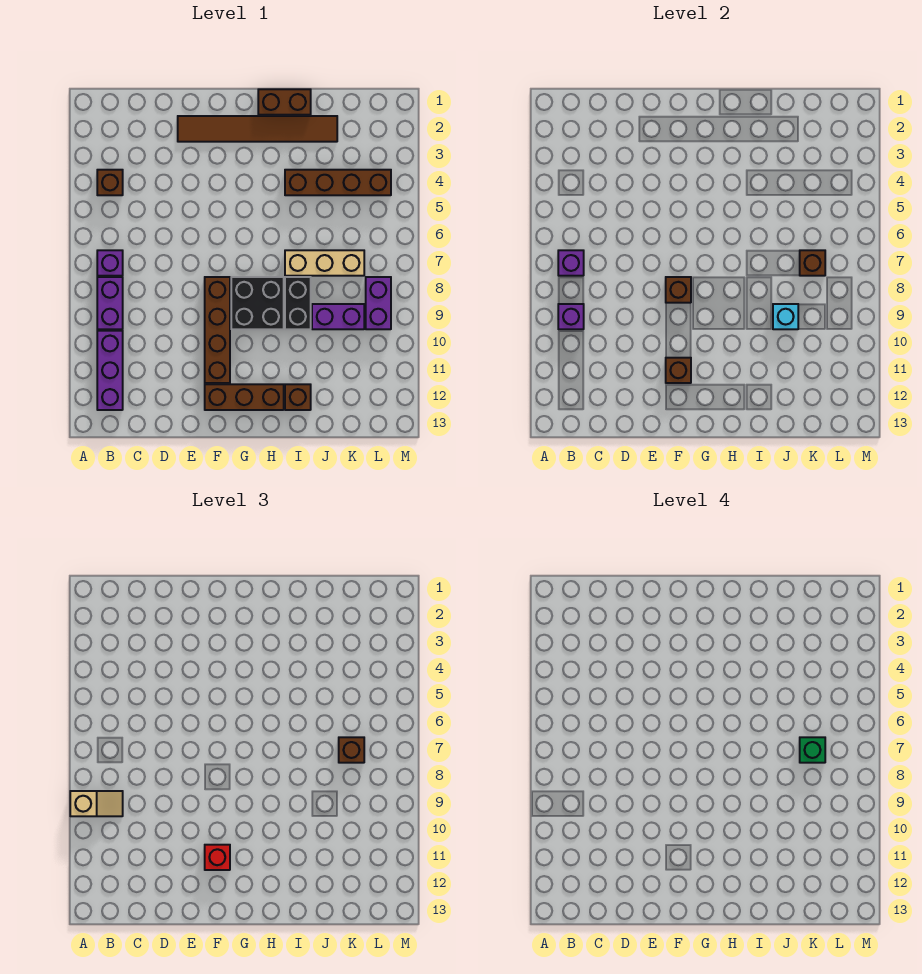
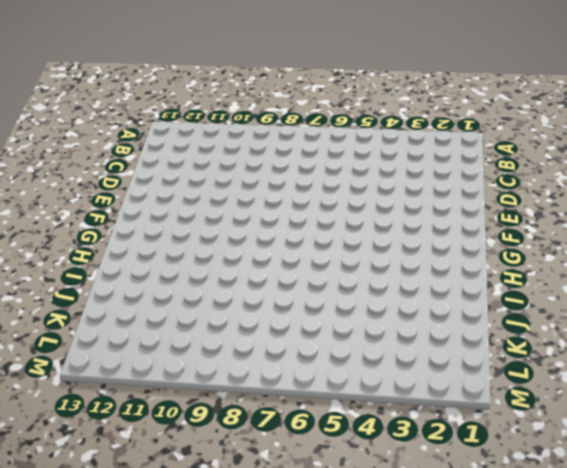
none -> brown 1x1 brick [97,170,123,195]
none -> purple 1x1 brick [97,250,123,276]
none -> purple 1x2 brick [97,277,123,329]

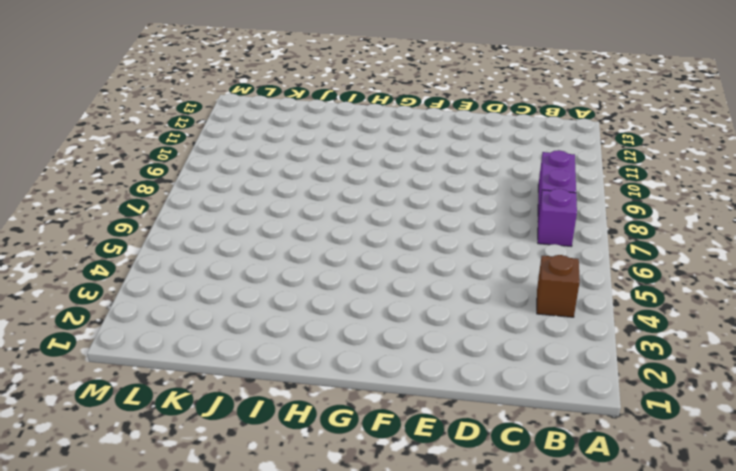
none -> purple 1x3 brick [97,331,123,410]
none -> brown 1x6 tile [178,116,337,142]
none -> brown 1x4 brick [205,277,230,383]

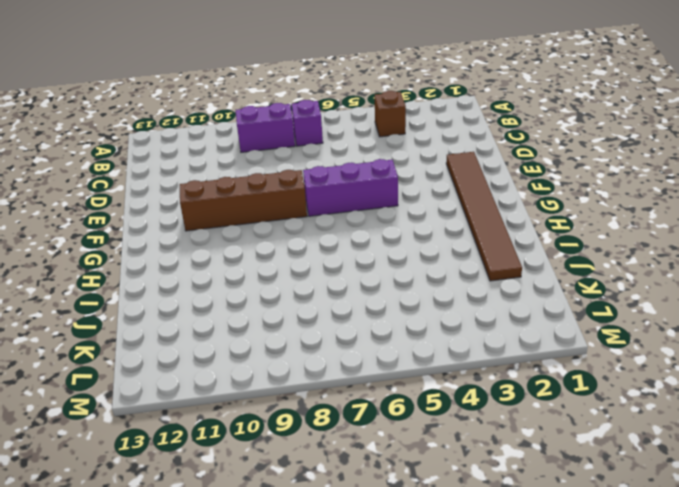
purple 1x3 brick [303,159,398,216] -> purple 1x3 brick moved to [97,331,123,410]
none -> brown 1x3 brick [205,384,284,410]
none -> black 2x2 brick [231,277,284,329]
none -> brown 1x2 brick [258,89,311,115]

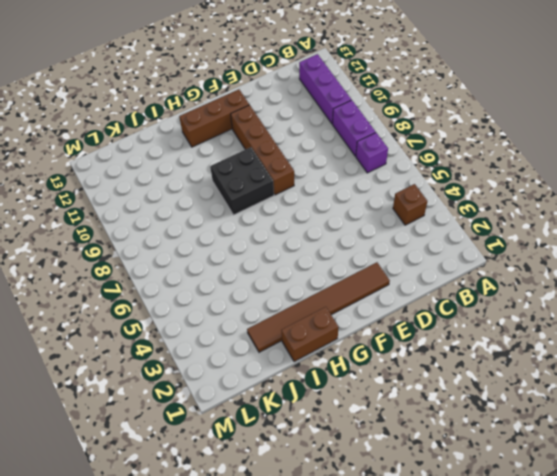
none -> brown 1x4 brick [285,170,391,195]
none -> tan 1x3 brick [285,250,364,276]
none -> black 1x2 brick [285,277,311,329]

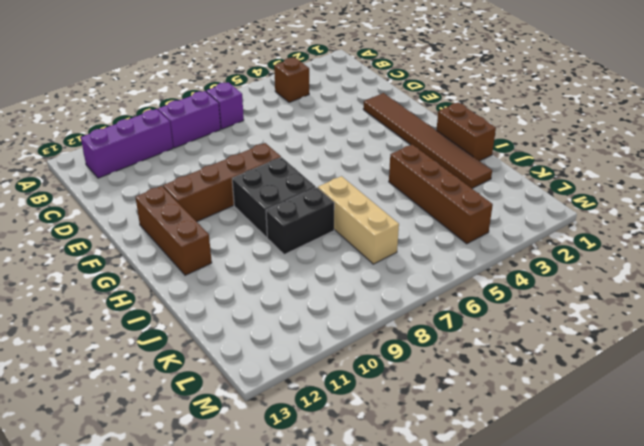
none -> brown 1x1 brick [285,384,311,410]
none -> purple 1x2 brick [312,304,364,329]
none -> purple 1x2 brick [366,277,391,329]

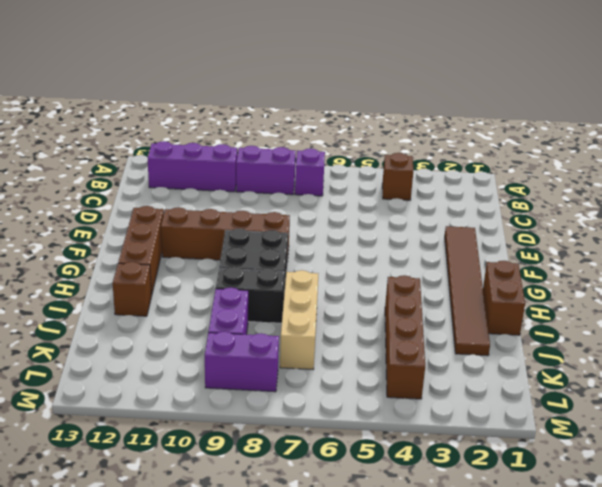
none -> purple 1x1 brick [558,250,584,276]
none -> purple 1x1 brick [558,304,584,329]
none -> brown 1x1 brick [666,277,691,303]

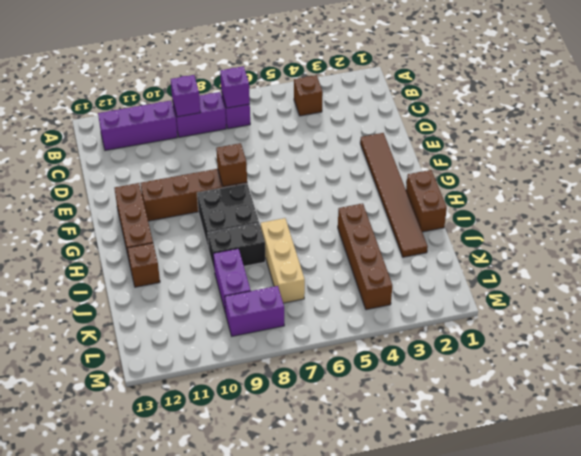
none -> brown 1x1 brick [666,358,691,383]
none -> cyan 1x1 brick [773,304,798,329]
none -> brown 1x1 brick [800,250,825,276]

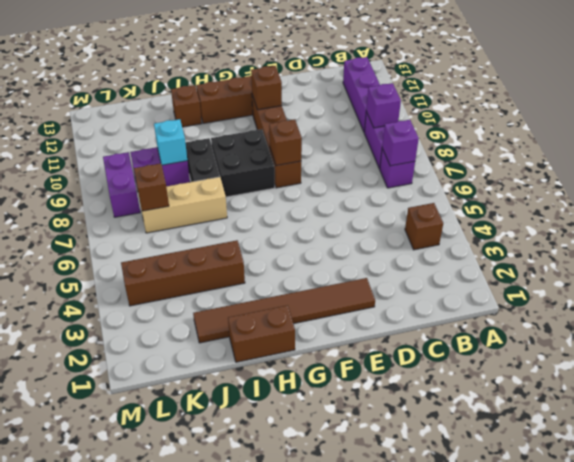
none -> tan 1x2 slope [70,791,123,816]
none -> red 1x1 brick [205,845,230,870]
none -> brown 1x1 brick [339,737,364,763]

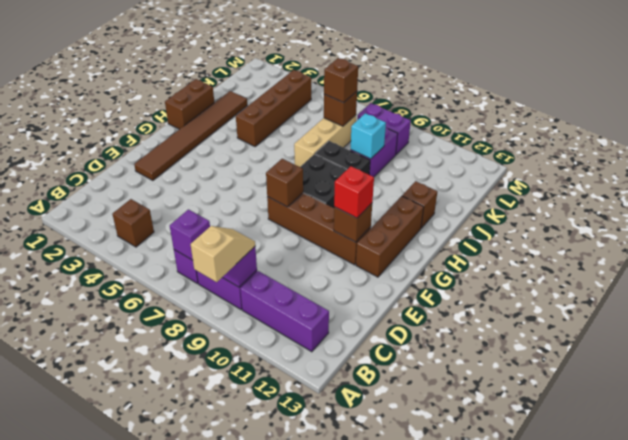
none -> green 1x1 brick [800,737,825,763]

